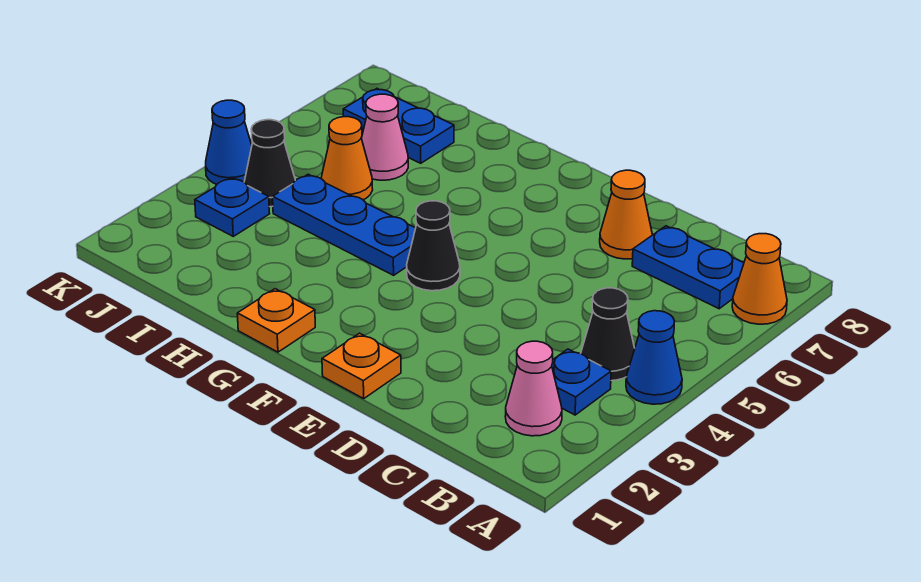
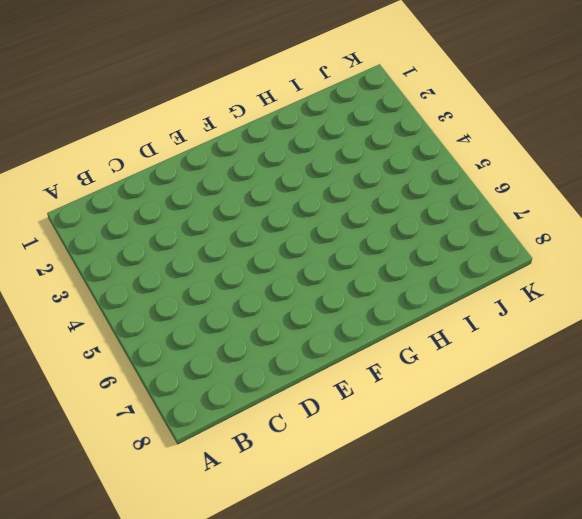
none -> blue 1x1 cone [626,311,682,404]
none -> orange 1x1 cone [732,234,787,324]
none -> pink 1x1 cone [505,341,562,436]

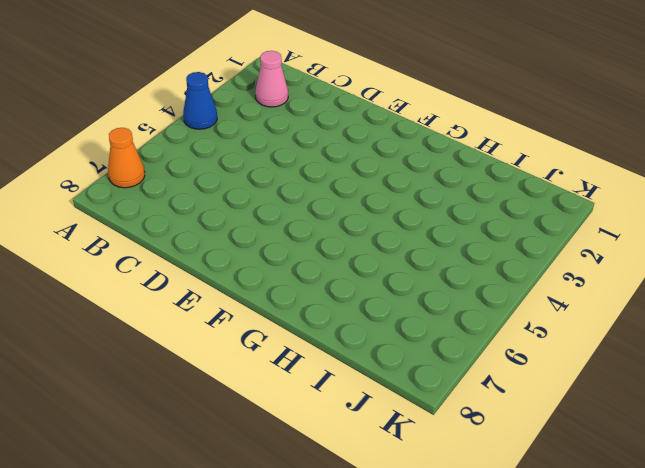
none -> blue 1x1 plate [552,349,611,415]
none -> black 1x1 cone [581,288,635,381]
none -> blue 1x2 plate [632,226,744,309]

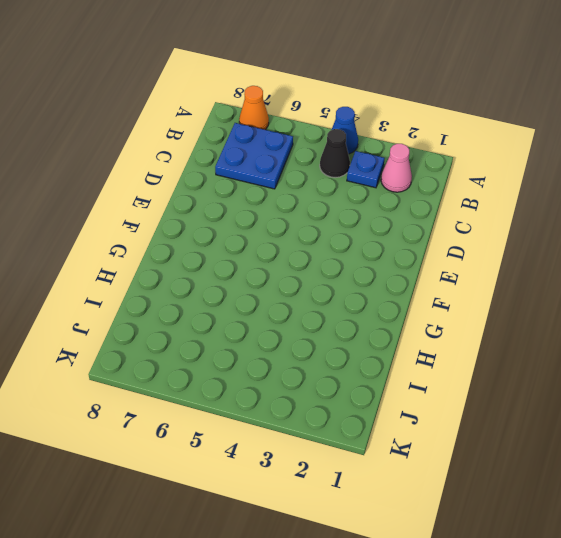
blue 2x2 plate [215,123,293,189] -> blue 1x2 plate [632,226,744,309]
none -> orange 1x1 cone [600,170,652,259]
none -> orange 1x1 plate [322,333,401,399]
none -> black 1x1 cone [407,201,460,291]

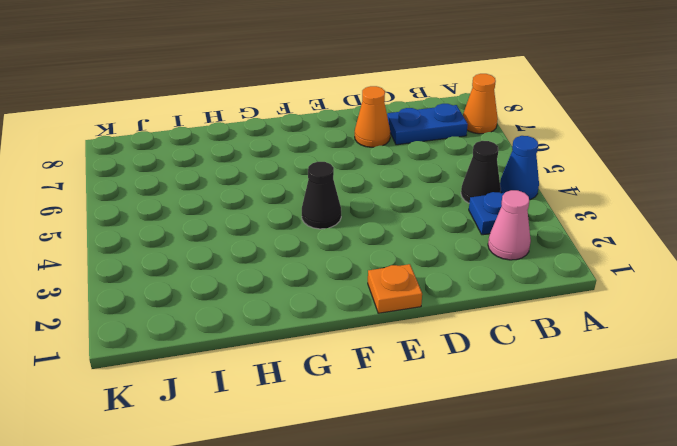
none -> orange 1x1 plate [237,289,315,352]
none -> blue 1x3 plate [273,174,416,275]
none -> orange 1x1 cone [321,117,373,200]

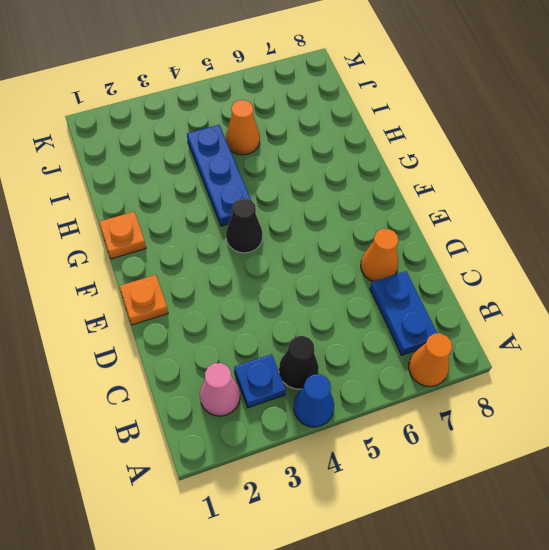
none -> pink 1x1 cone [362,94,408,180]
none -> blue 1x2 plate [343,89,454,163]
none -> blue 1x1 plate [195,177,270,236]

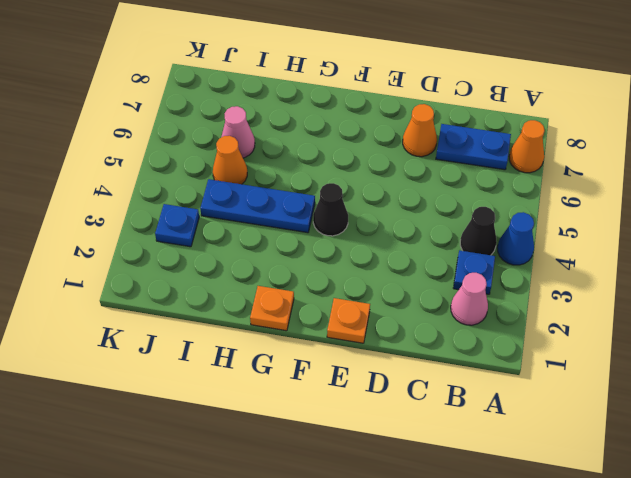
none -> blue 1x2 plate [343,89,454,163]
none -> black 1x1 cone [244,120,295,207]
none -> blue 1x1 cone [206,100,252,184]

